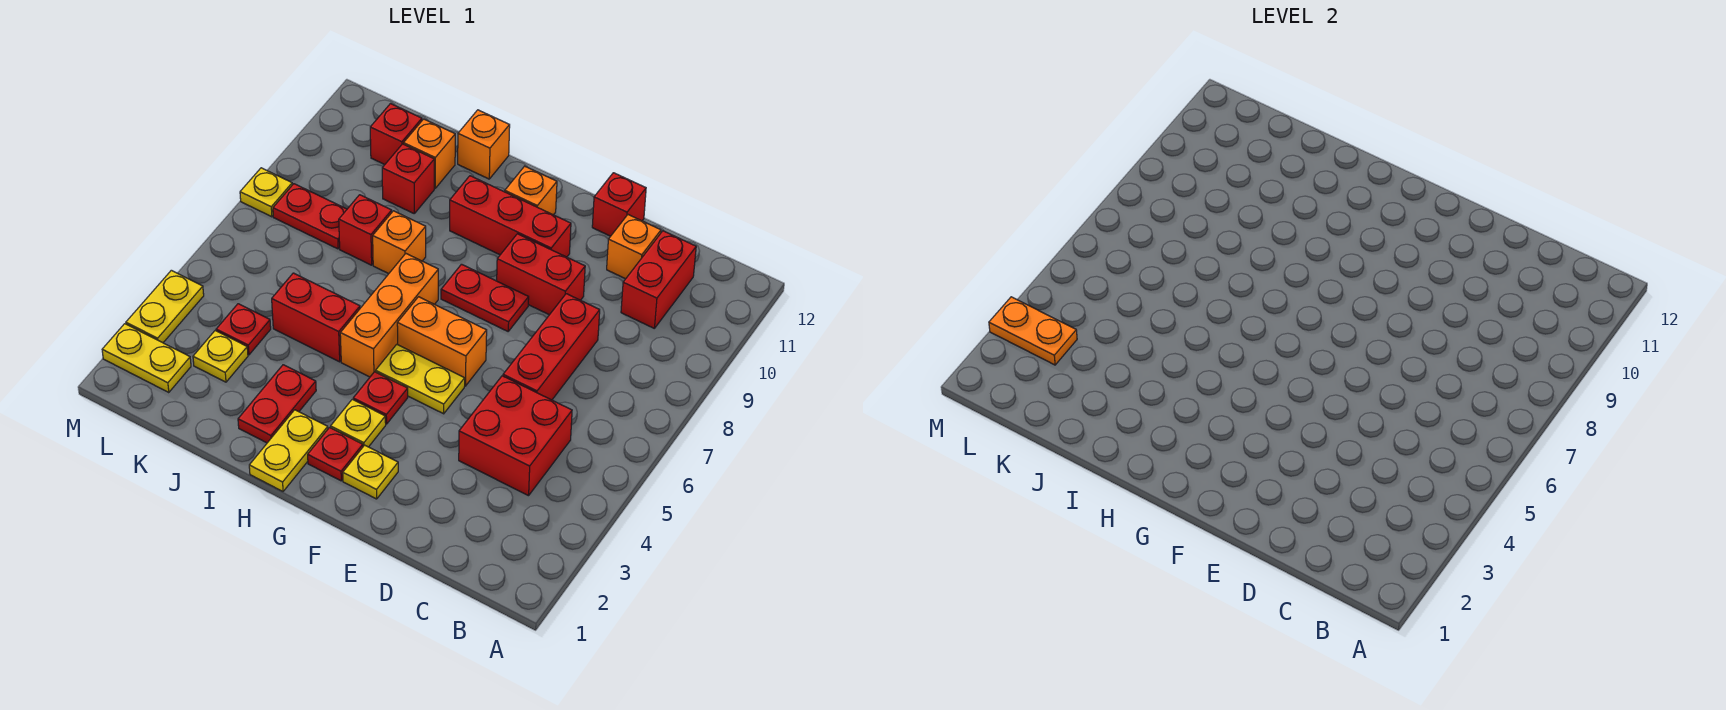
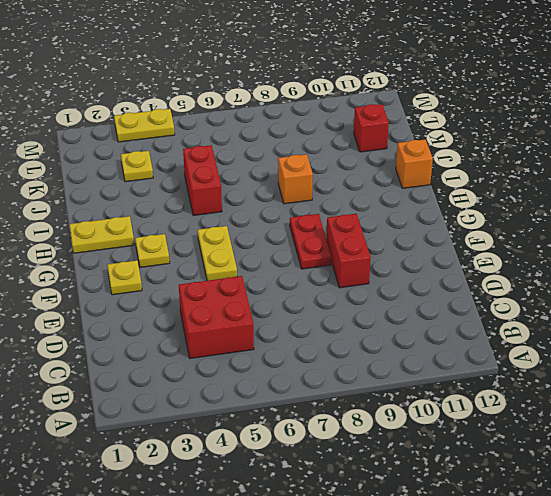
none -> red 1x2 brick [621,231,696,328]
none -> red 1x3 brick [503,294,600,400]
none -> orange 1x1 brick [607,215,661,279]
none -> red 1x1 brick [592,173,646,236]

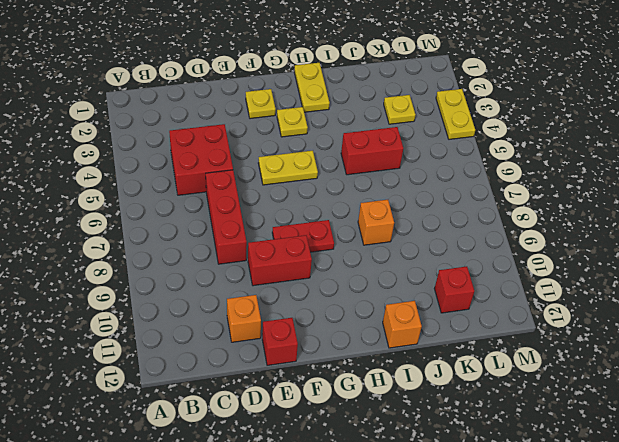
none -> red 1x2 brick [621,231,696,328]
none -> orange 1x2 brick [397,297,487,386]
none -> red 1x3 brick [450,176,571,257]
none -> red 1x1 plate [308,427,363,481]

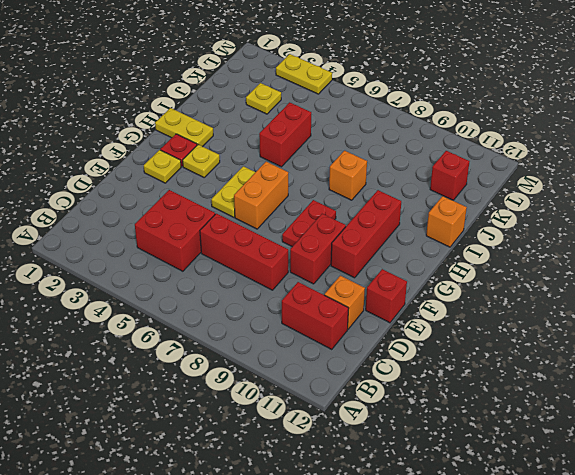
none -> red 1x1 plate [353,372,408,424]
none -> orange 1x1 brick [505,166,557,215]
none -> orange 1x3 brick [340,254,438,377]
none -> red 1x2 plate [238,365,316,443]

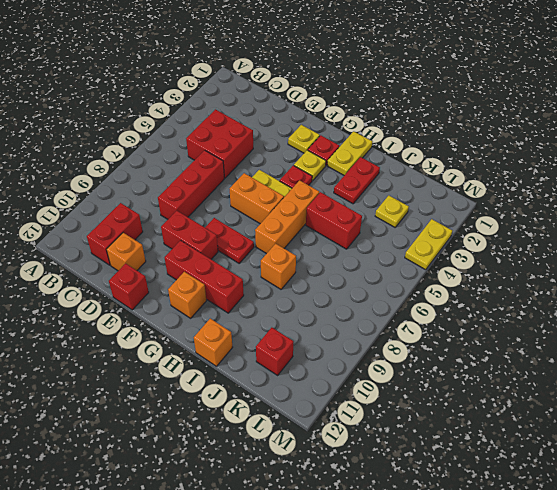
none -> red 1x1 brick [339,195,392,265]
none -> red 1x1 brick [382,144,434,213]
none -> orange 1x1 brick [404,119,455,188]
none -> red 1x1 plate [216,304,271,355]

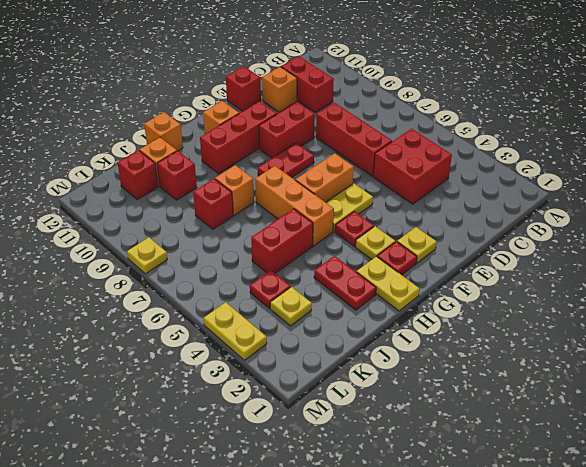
none -> red 1x2 plate [273,184,347,249]
none -> yellow 1x2 plate [102,324,191,393]
none -> orange 1x2 plate [989,297,1077,365]

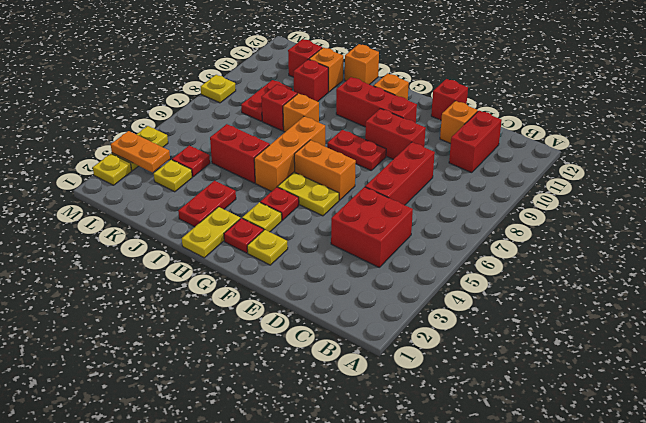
red 1x2 plate [241,80,292,121] -> red 1x2 plate turned to [273,184,347,249]
yellow 1x1 plate [93,154,132,185] -> yellow 1x2 plate [102,324,191,393]

